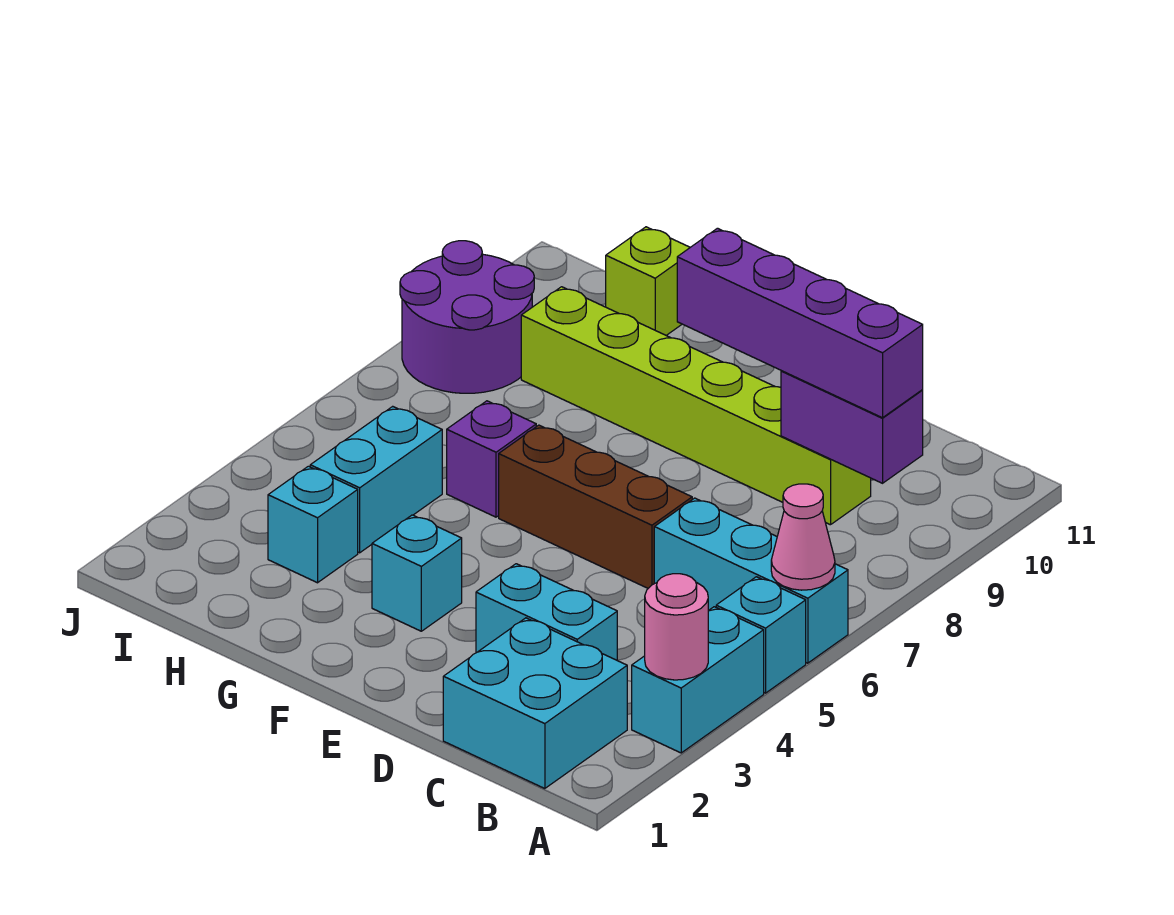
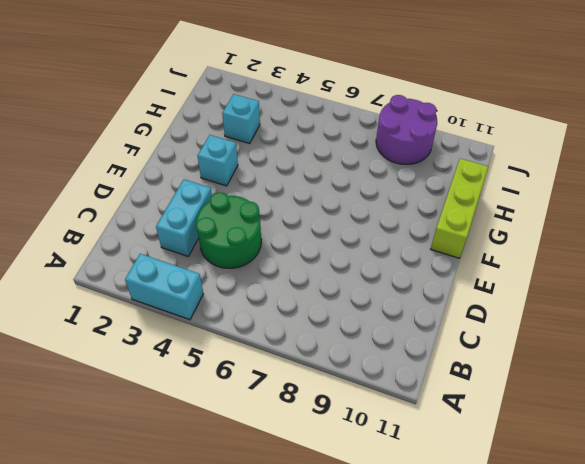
green 2x2 round brick [196,192,261,268] -> none
lime 1x3 brick [431,159,488,258] -> lime 1x1 brick [606,227,690,335]
none -> cyan 1x1 brick [716,577,806,693]
none -> cyan 1x3 brick [654,498,848,663]
none -> cyan 2x2 brick [443,618,627,789]

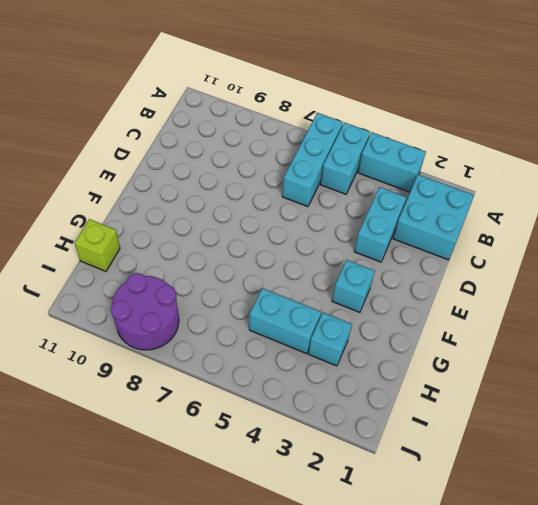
cyan 1x2 brick [320,122,370,194] -> cyan 1x1 brick [716,577,806,693]
none -> lime 1x6 brick [521,287,871,525]
none -> brown 1x3 brick [499,425,692,588]
none -> purple 1x1 brick [447,401,536,517]

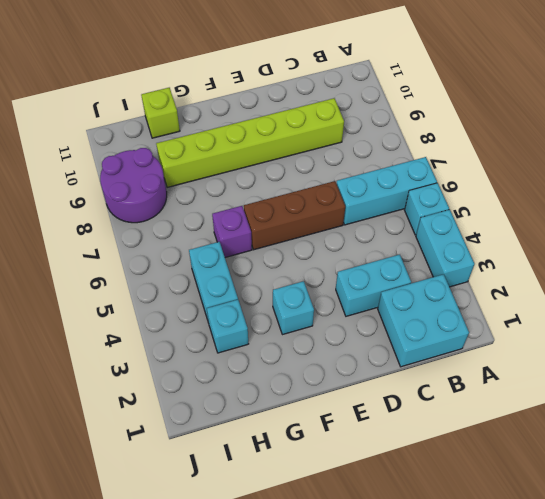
none -> pink 1x1 round brick [645,574,708,680]
none -> pink 1x1 cone [771,484,835,590]
none -> purple 1x2 brick [781,371,923,483]

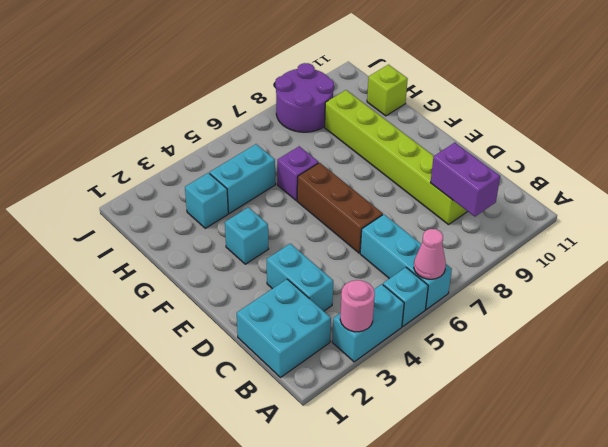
none -> purple 1x4 brick [677,228,923,418]

